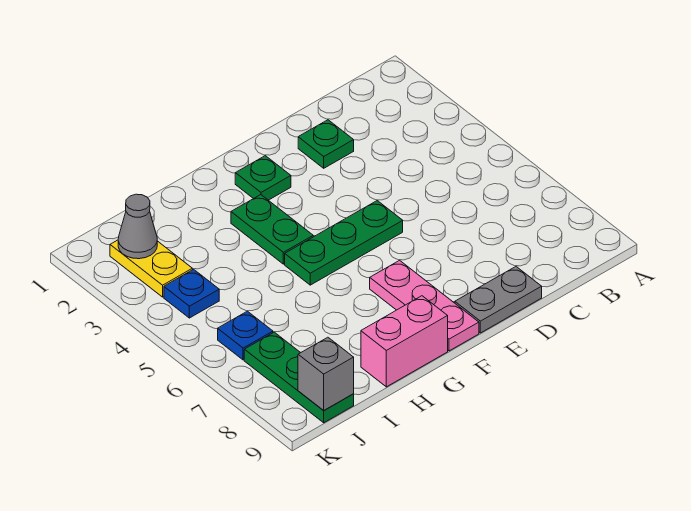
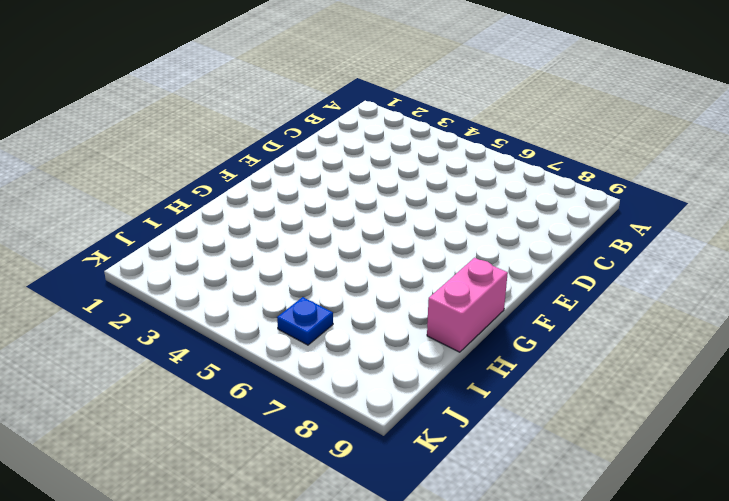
none -> green 1x1 plate [298,120,354,168]
none -> grey 1x2 plate [455,267,542,333]
none -> green 1x3 plate [285,201,403,285]

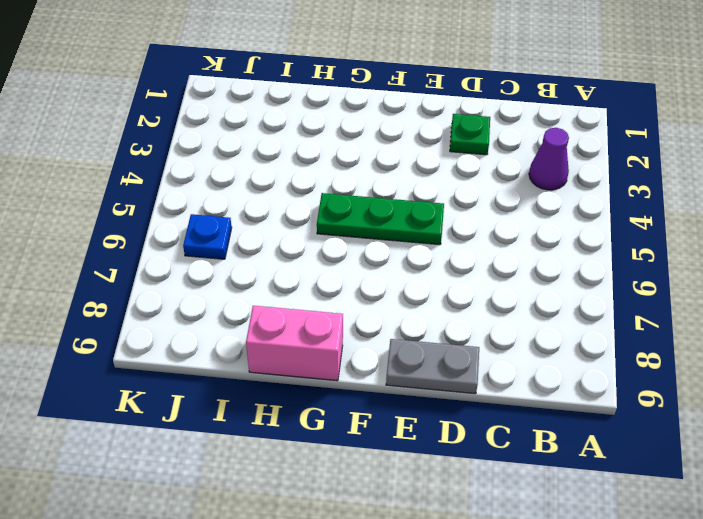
purple 1x1 cone [529,128,569,190] -> none
none -> green 1x1 plate [235,156,291,200]
none -> pink 1x3 plate [370,260,479,351]
none -> green 1x2 plate [231,195,313,264]

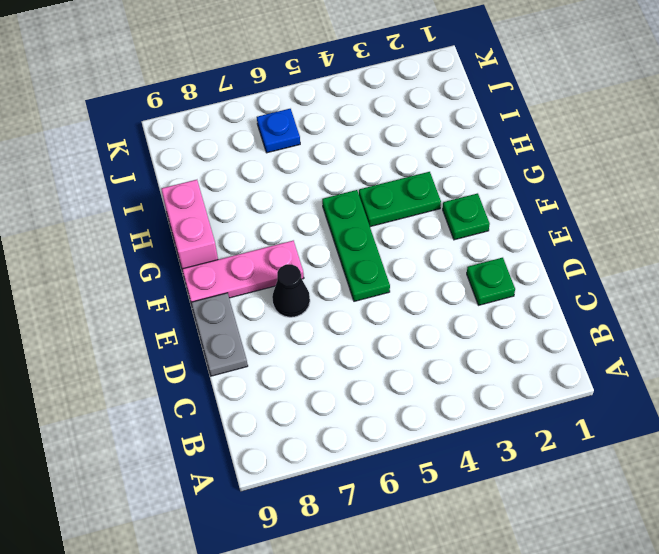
black 1x1 cone [272,264,310,317] -> none
none -> yellow 1x2 plate [110,240,192,297]
none -> blue 1x1 plate [164,269,219,318]
none -> green 1x3 plate [244,332,354,423]

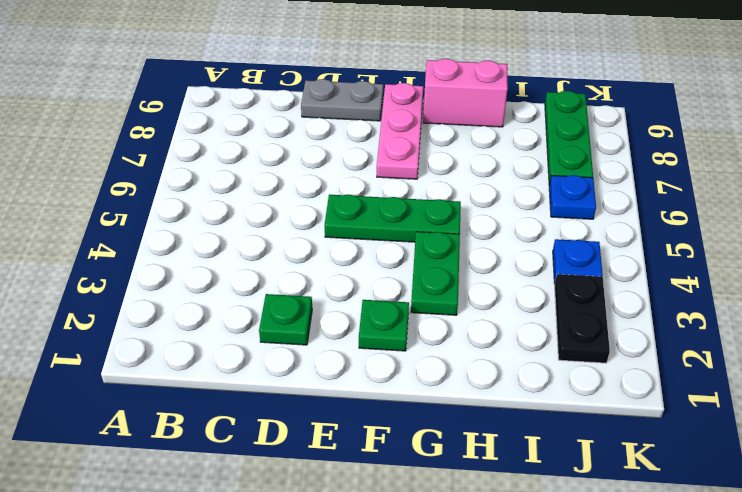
black 1x2 plate [555,274,610,363] -> yellow 1x2 plate [110,240,192,297]
none -> grey 1x1 cone [118,194,157,259]
none -> grey 1x1 brick [298,337,354,411]

